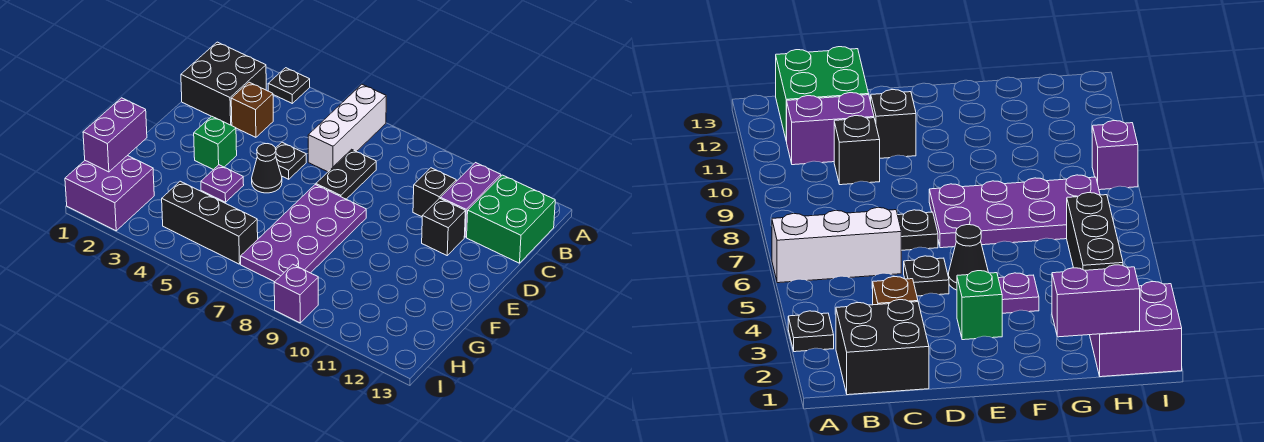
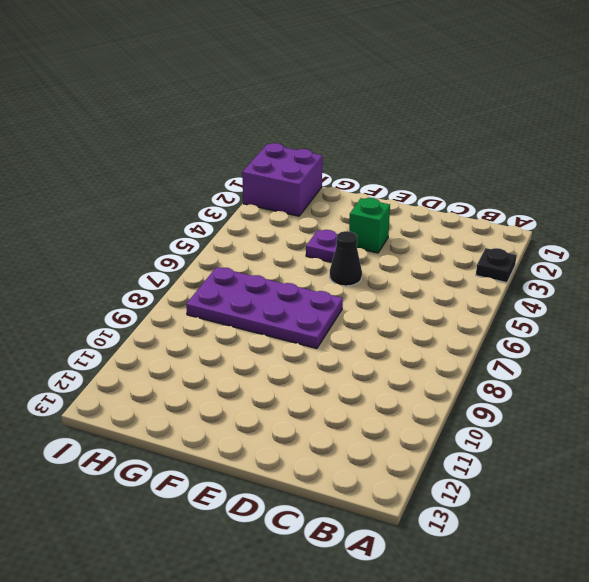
none -> white 1x3 brick [308,84,386,172]
none -> black 2x2 brick [181,42,266,125]
none -> purple 1x2 brick [441,163,501,237]

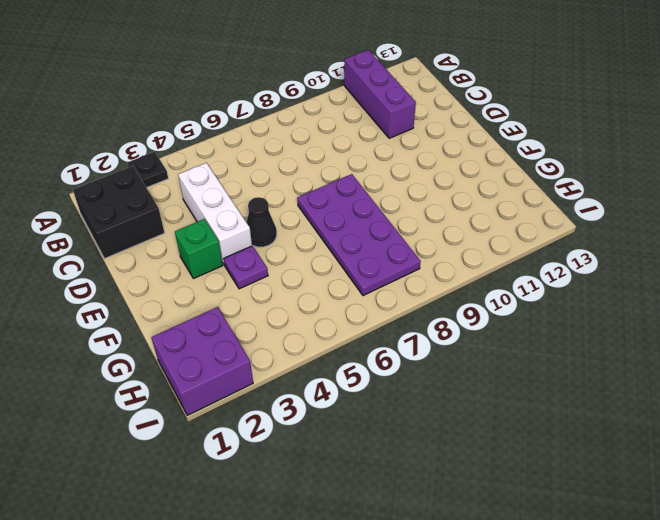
purple 1x3 brick [344,50,416,138] -> purple 1x2 brick [441,163,501,237]
white 1x3 brick [178,163,252,265] -> white 1x3 brick moved to [308,84,386,172]
none -> green 2x2 brick [467,175,555,263]
none -> brown 1x1 brick [231,82,273,137]
none -> black 1x2 plate [316,149,376,199]

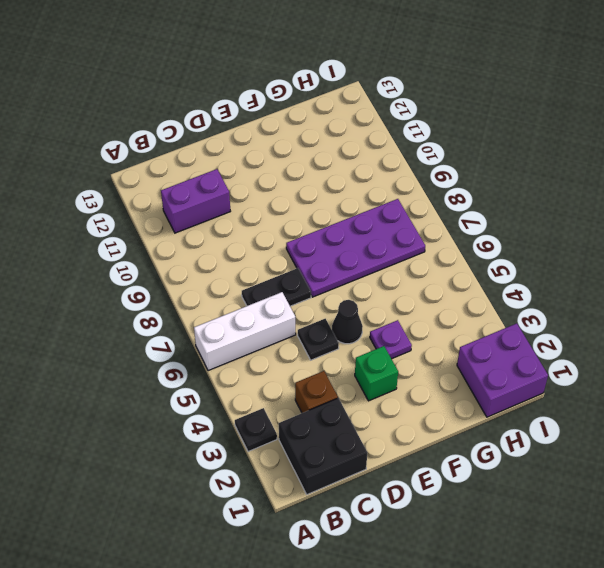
none -> green 2x2 brick [467,175,555,263]
none -> black 1x1 brick [413,168,456,217]
none -> black 1x1 brick [422,198,465,255]

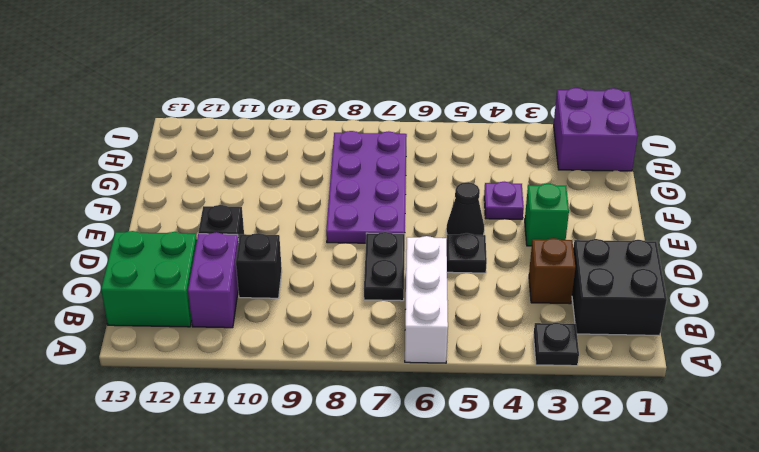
none -> black 1x3 brick [162,181,258,264]
none -> purple 1x1 brick [274,264,318,323]
none -> purple 1x2 brick [83,98,147,172]

